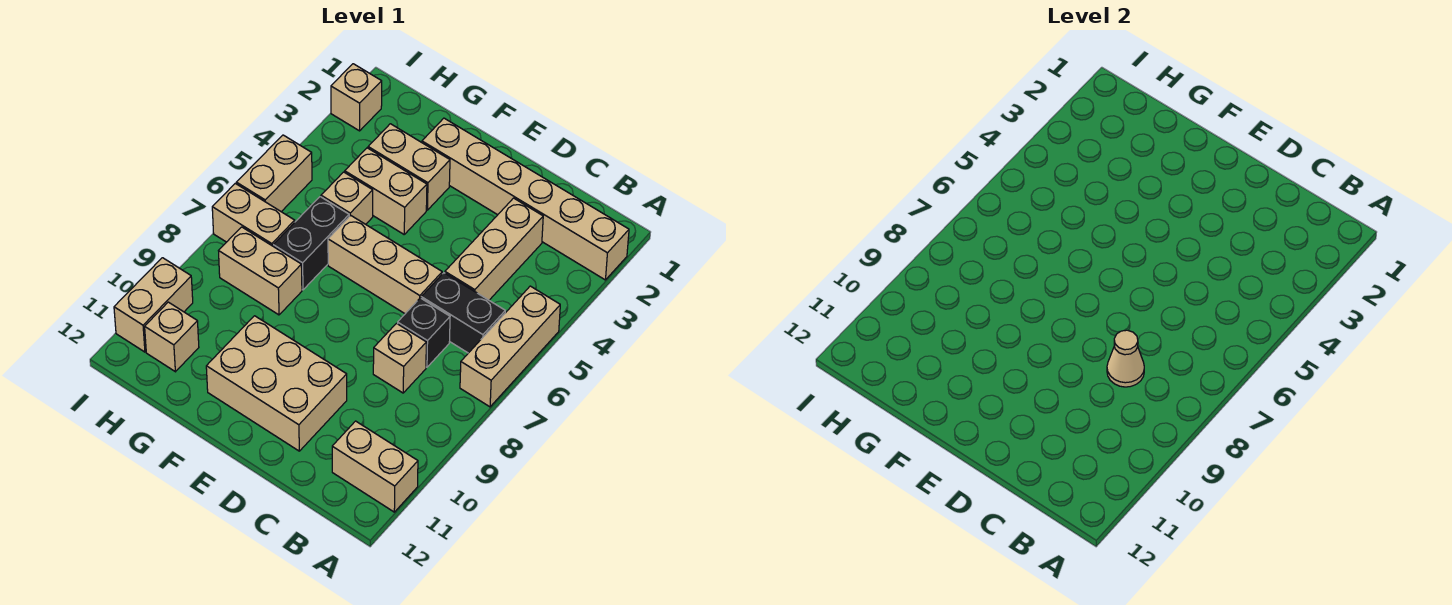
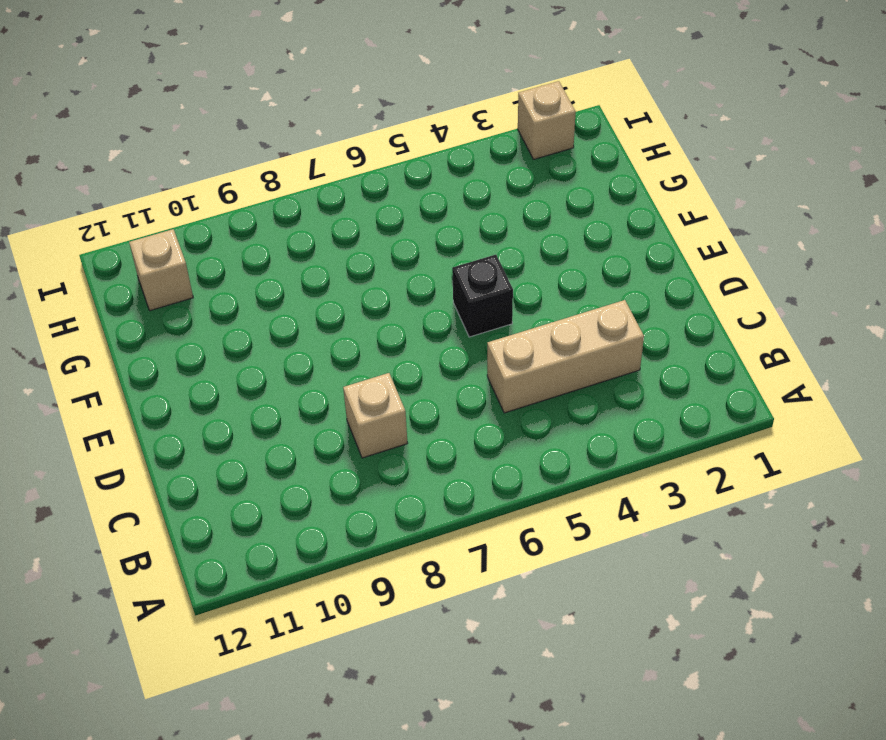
black 1x1 brick [452,255,513,337] -> black 1x1 brick moved to [398,298,450,367]
none -> tan 1x6 brick [422,118,629,280]
none -> tan 1x3 brick [460,286,560,407]
none -> tan 1x2 brick [332,421,418,512]

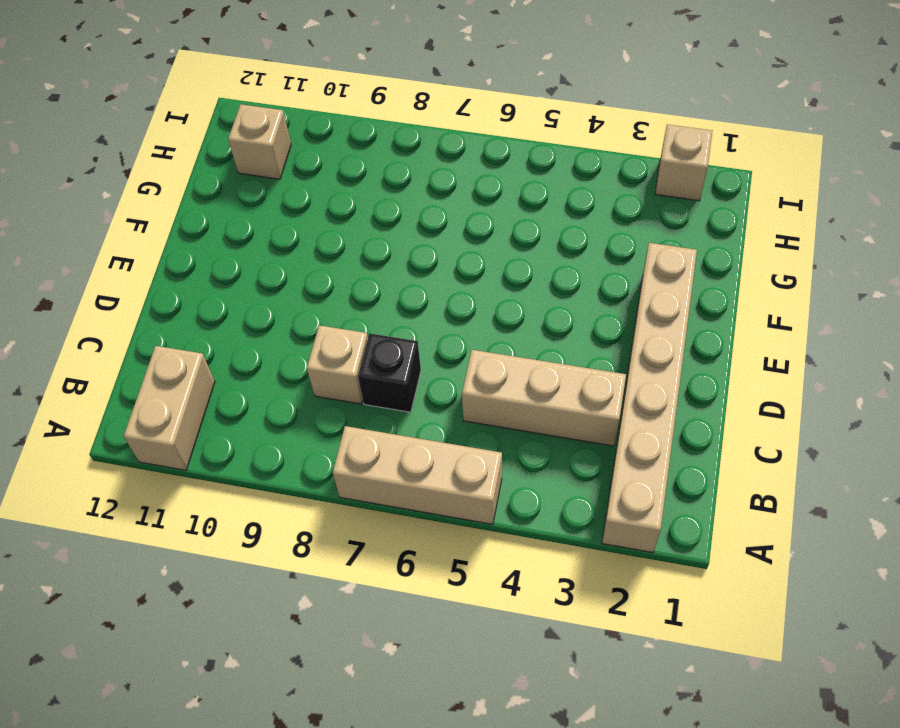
none -> black 1x2 brick [421,273,505,353]
none -> tan 1x3 brick [328,215,442,314]
none -> tan 2x3 brick [206,316,347,451]

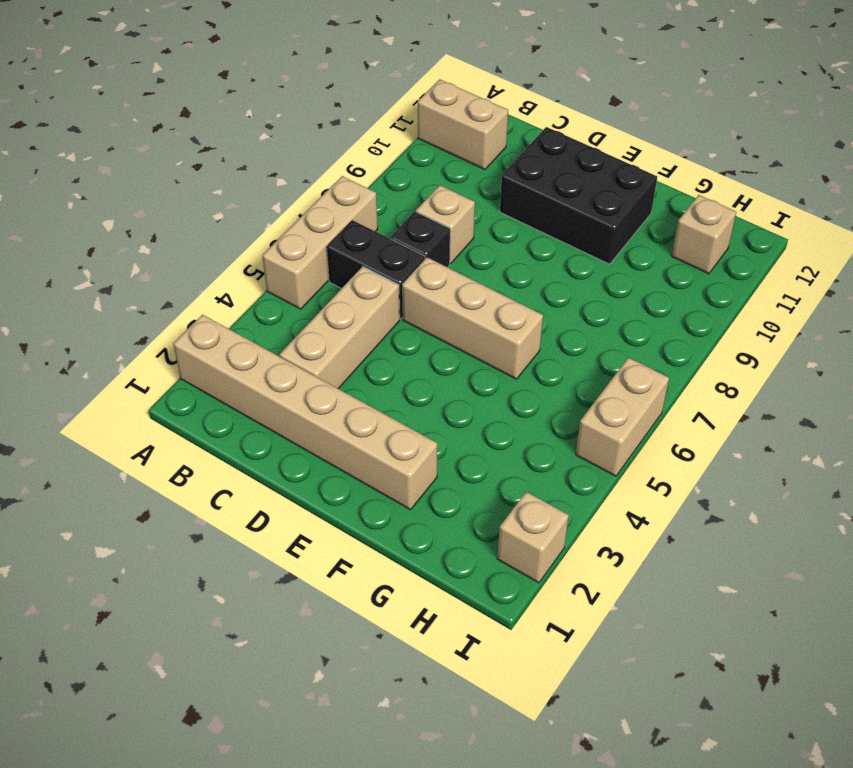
black 2x3 brick [500,127,657,264] -> tan 2x3 brick [206,316,347,451]
none -> tan 1x2 brick [368,124,450,210]
none -> tan 1x2 brick [345,148,427,234]
none -> tan 1x1 brick [321,172,373,224]

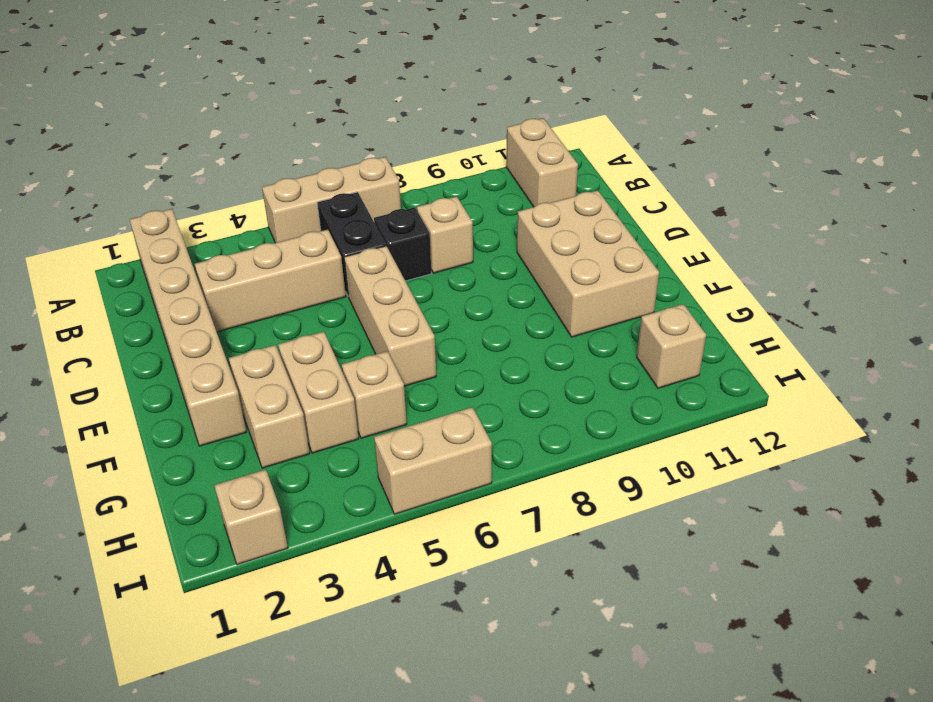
none -> black 1x2 brick [273,197,349,290]
none -> tan 1x2 brick [219,227,302,315]
none -> tan 1x2 brick [212,183,295,246]

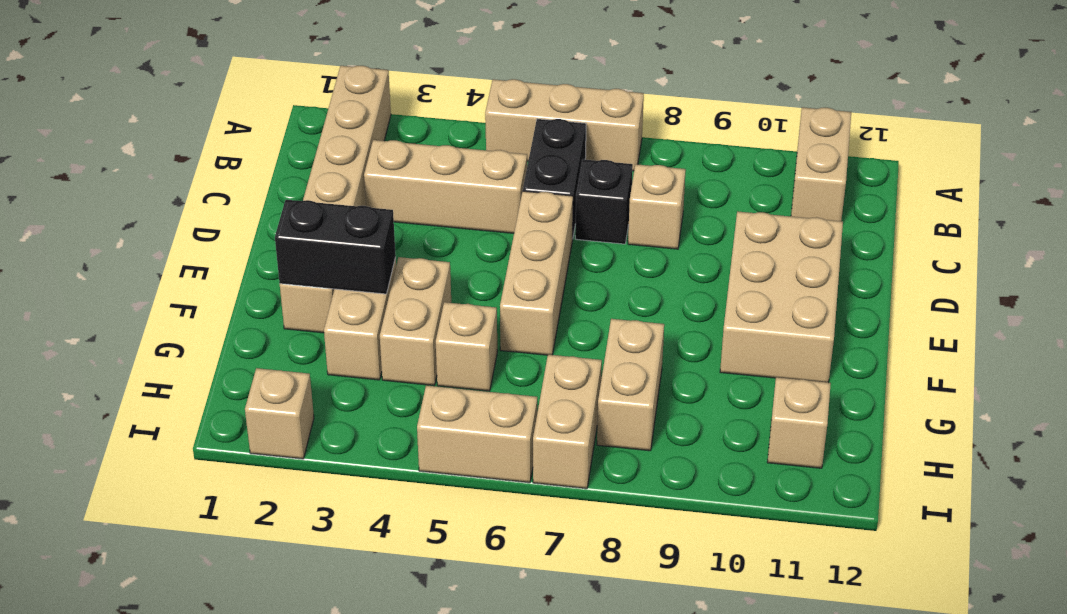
black 1x2 brick [275,200,396,294] -> black 1x2 brick moved to [273,197,349,290]
none -> tan 1x2 brick [114,258,193,352]
none -> tan 1x1 cone [1107,330,1144,387]

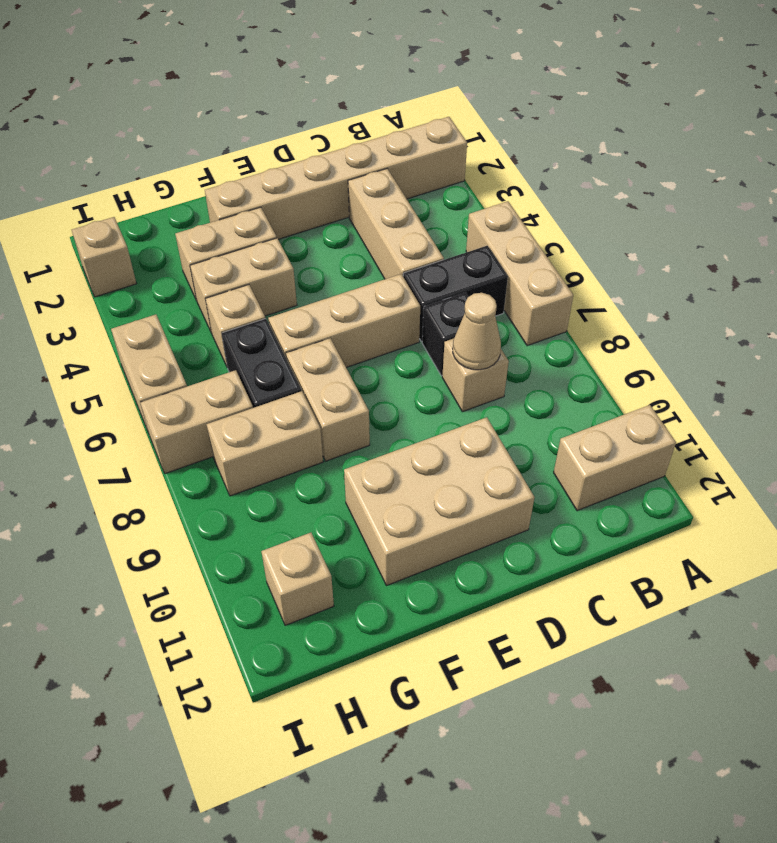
tan 1x2 brick [286,338,370,461] -> tan 1x2 brick moved to [114,258,193,352]

